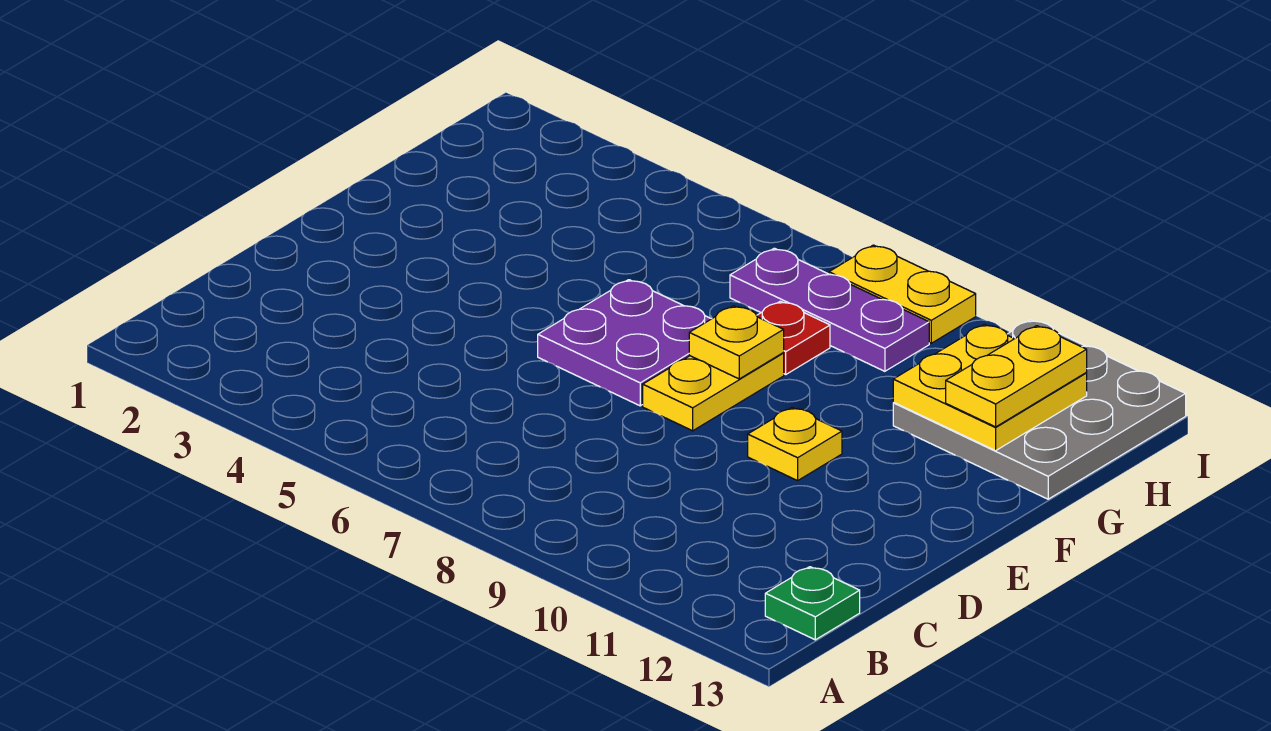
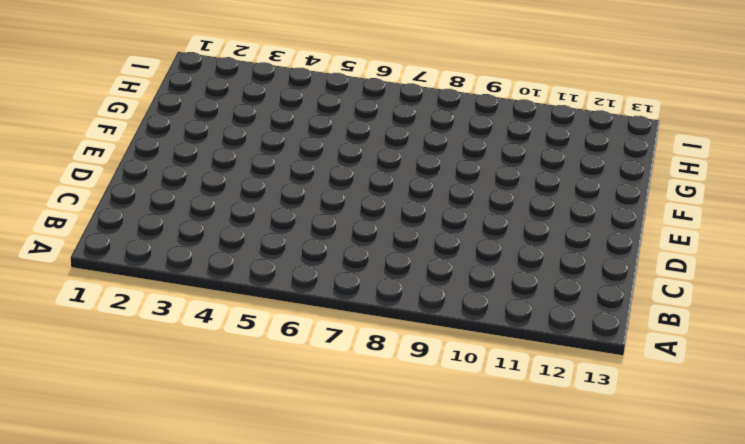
none -> green 1x1 plate [765,567,860,640]
none -> purple 2x2 plate [538,280,711,406]

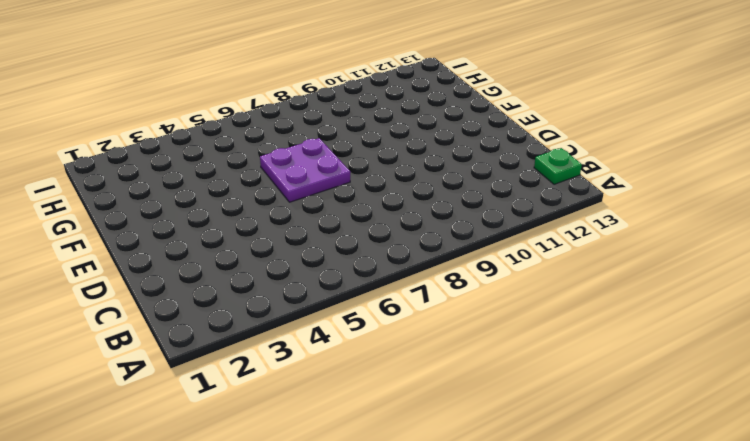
none -> yellow 1x2 plate [643,353,784,431]
none -> yellow 1x1 plate [748,408,842,481]

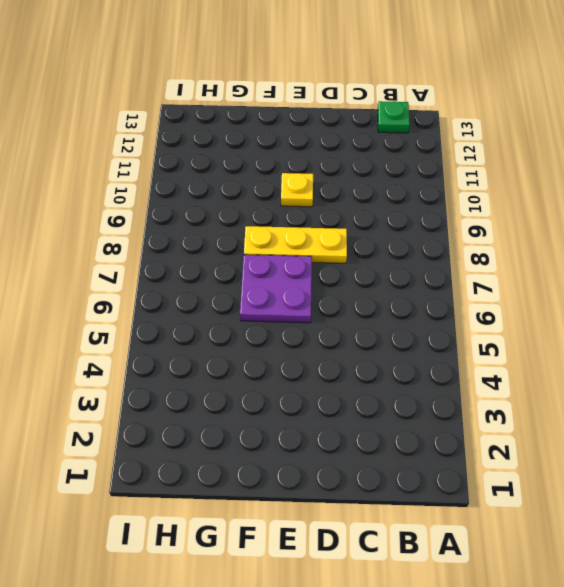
yellow 1x3 plate [244,226,347,263] -> yellow 1x2 plate [643,353,784,431]
none -> red 1x1 plate [757,301,830,374]
none -> grey 3x3 plate [893,320,1186,499]

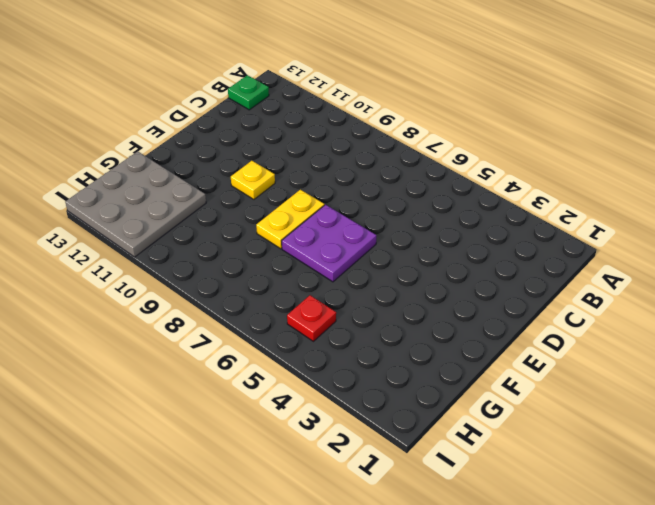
red 1x1 plate [287,295,336,341] -> red 1x1 plate moved to [757,301,830,374]
none -> purple 1x3 plate [730,248,929,371]
none -> yellow 1x2 plate [829,245,976,343]

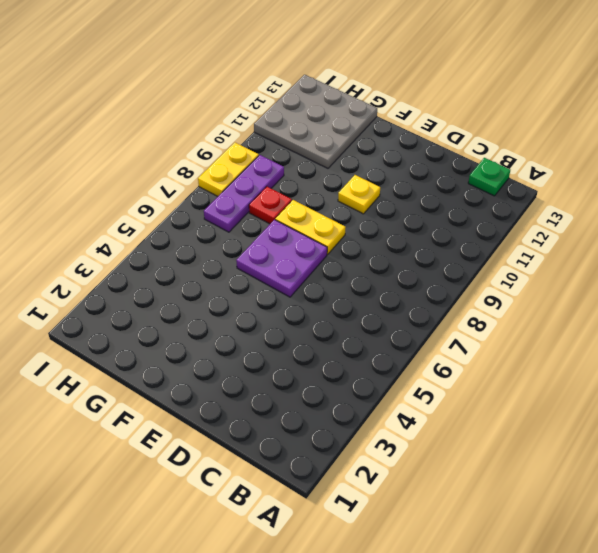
none -> yellow 1x1 plate [689,306,784,379]
none -> yellow 2x2 plate [893,324,1087,451]

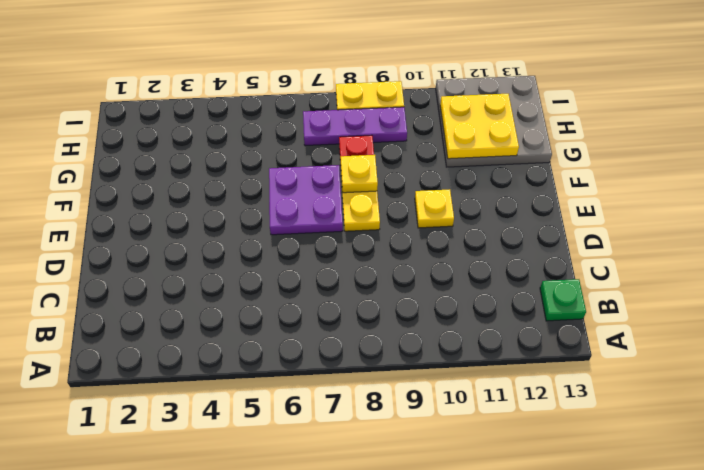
none -> yellow 1x2 plate [946,326,1087,427]

